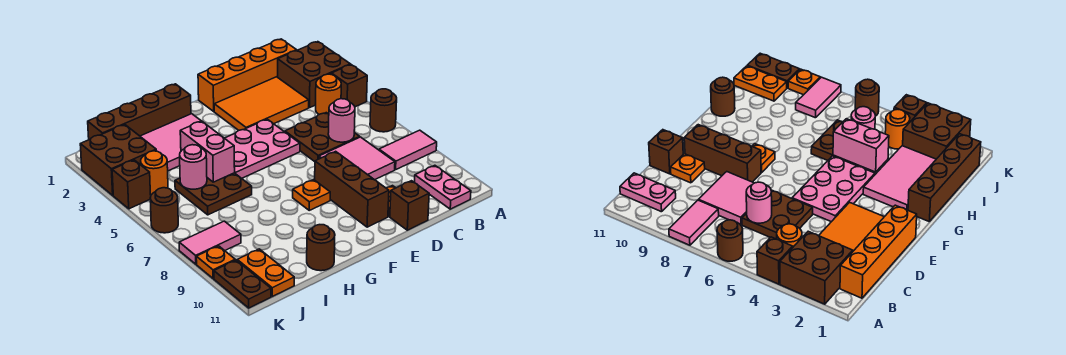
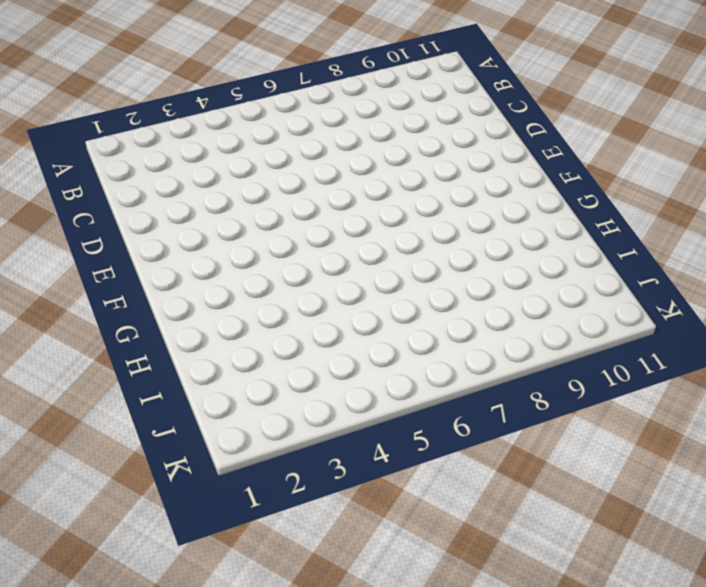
none -> brown 2x2 brick [278,42,350,108]
none -> brown 1x1 brick [332,65,367,107]
none -> brown 1x1 round brick [370,89,397,132]
none -> pink 1x2 tile [379,130,437,170]

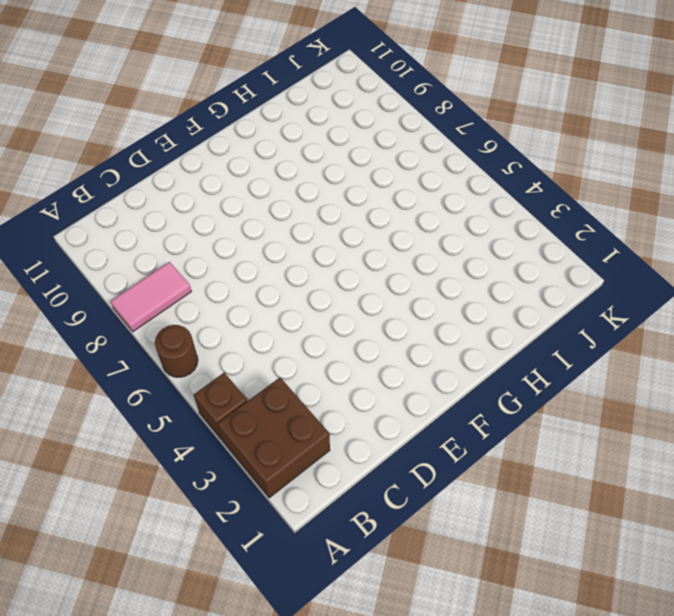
none -> orange 1x4 brick [198,39,297,111]
none -> orange 1x1 round brick [316,74,341,114]
none -> pink 1x2 plate [414,165,471,209]
none -> orange 2x3 tile [214,77,309,130]

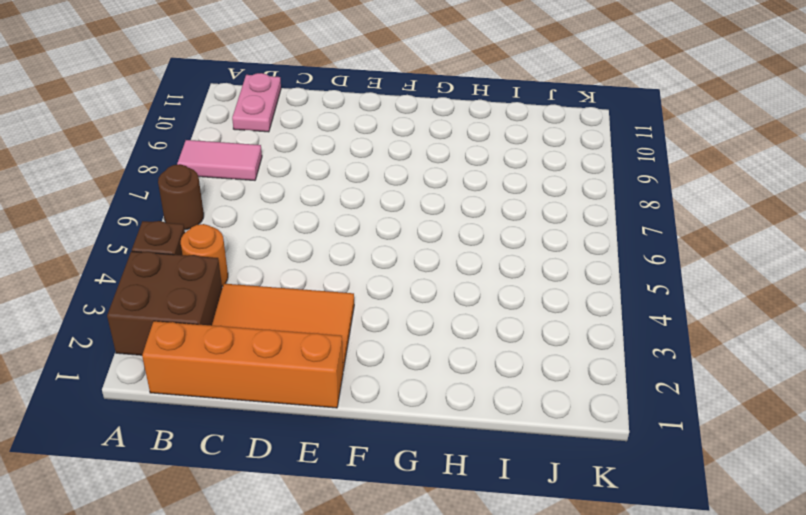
none -> brown 2x2 plate [285,113,359,162]
none -> pink 2x2 tile [319,137,395,180]
none -> orange 1x1 plate [671,154,705,183]
none -> brown 1x1 brick [390,181,429,230]

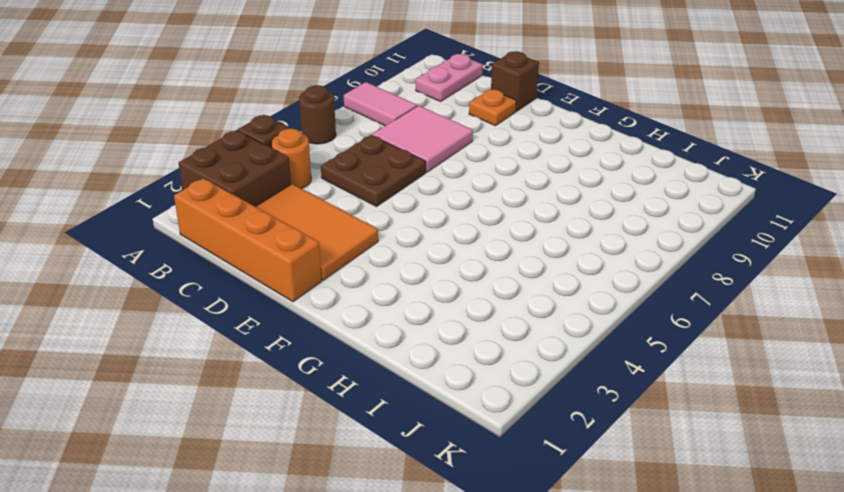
none -> pink 2x3 plate [225,119,300,178]
none -> brown 1x3 brick [315,151,389,227]
none -> orange 1x1 plate [293,180,330,210]
none -> brown 1x4 brick [88,84,191,140]

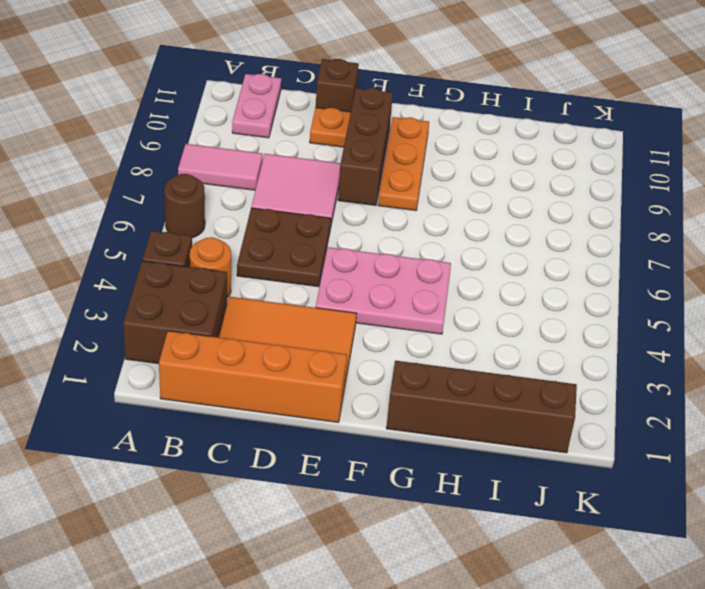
orange 1x3 plate [378,117,429,211] -> orange 1x1 plate [293,180,330,210]
none -> pink 2x3 tile [140,114,201,171]
none -> brown 2x2 plate [175,173,252,215]
none -> brown 1x1 round brick [307,225,335,271]
none -> brown 2x2 brick [80,125,156,195]

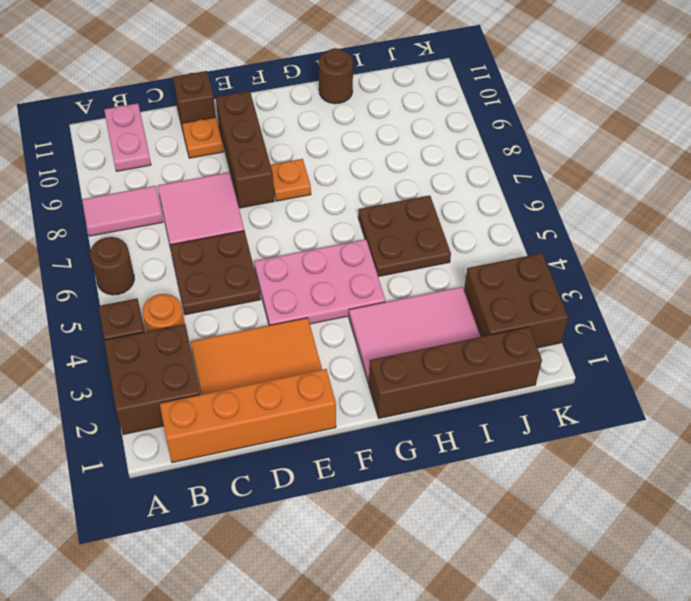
none -> orange 1x1 round brick [141,151,168,195]
none -> pink 1x2 tile [179,221,241,264]
none -> orange 1x2 plate [237,249,294,296]
none -> brown 1x1 brick [112,160,151,209]

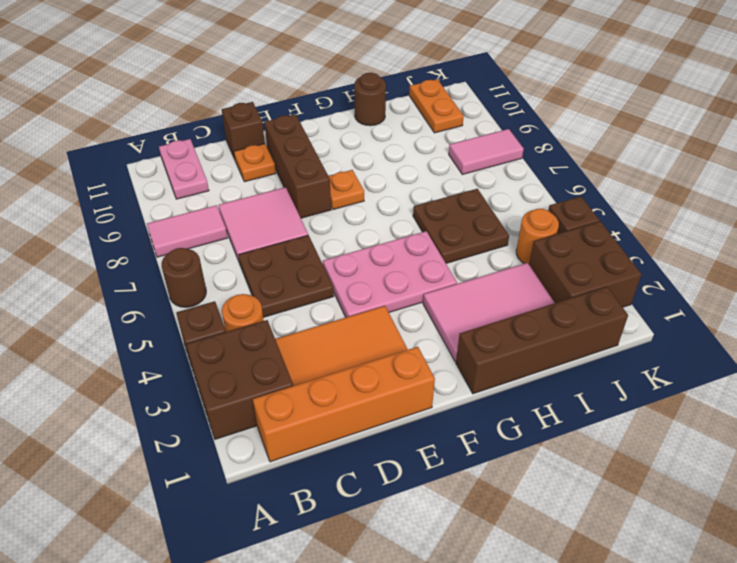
none -> brown 1x1 round brick [150,188,178,233]
none -> orange 1x1 plate [196,246,235,279]
none -> brown 1x2 plate [214,260,271,308]
none -> pink 1x1 round brick [328,99,355,142]

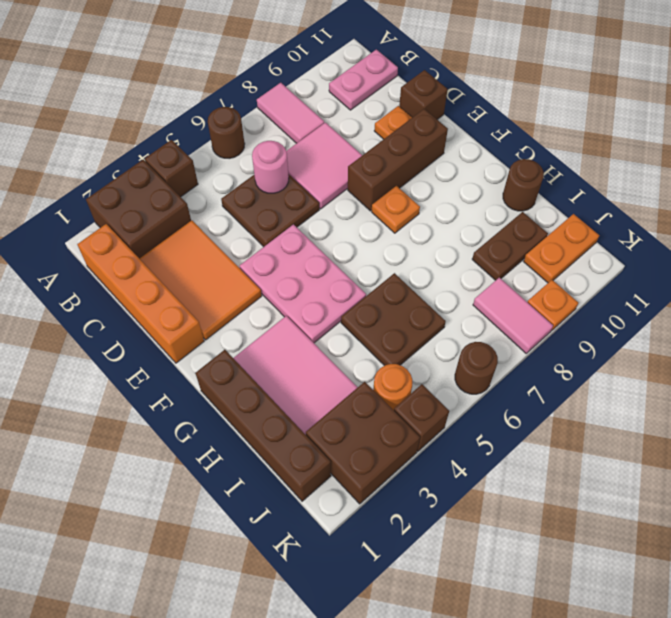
brown 1x2 plate [472,212,548,280] -> brown 1x2 plate moved to [214,260,271,308]
none -> orange 1x1 round brick [316,74,341,114]
none -> pink 1x2 brick [180,121,235,182]
none -> pink 1x1 round brick [180,145,207,189]

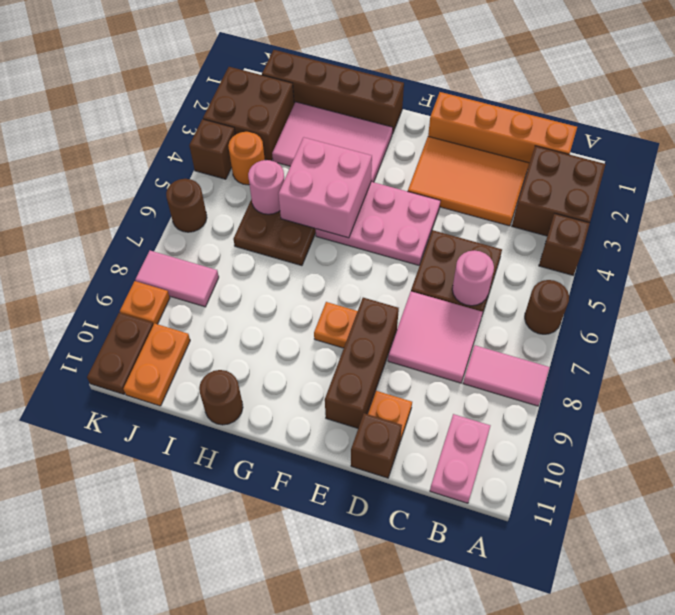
pink 2x2 brick [278,137,372,238] -> pink 1x2 brick [180,121,235,182]
none -> orange 1x1 round brick [316,74,341,114]

